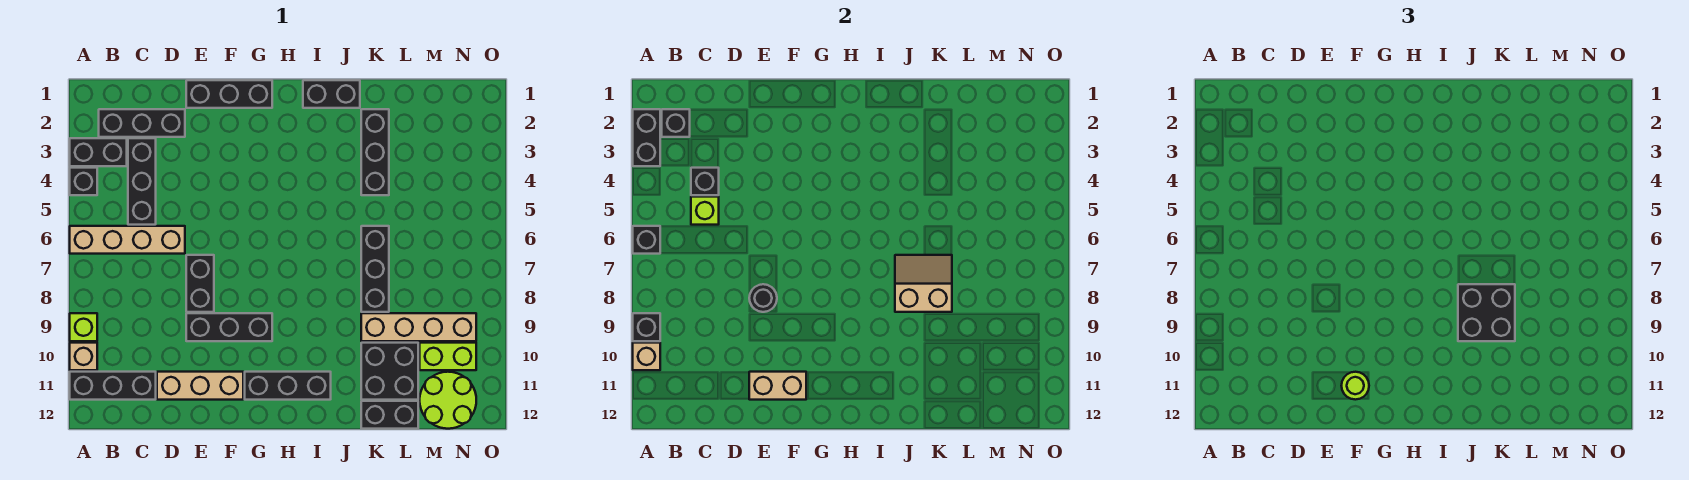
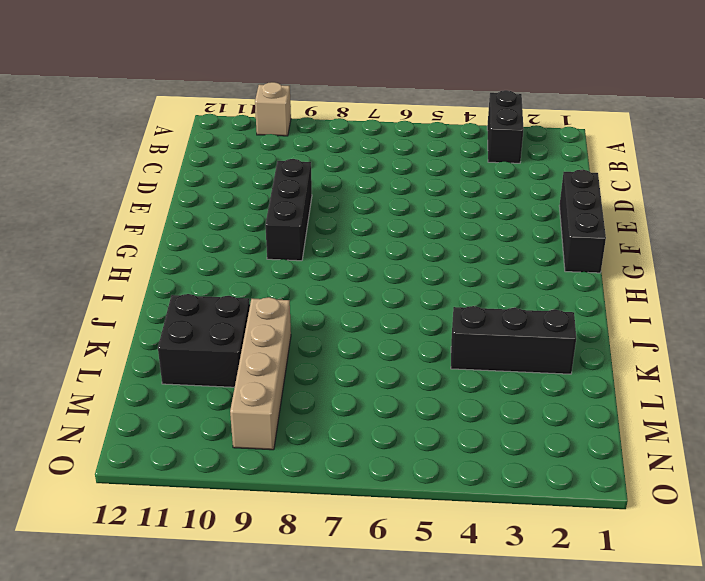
none -> black 1x1 brick [70,168,97,195]
none -> tan 1x4 brick [70,226,185,254]
none -> lime 1x1 brick [70,313,97,341]
none -> black 1x3 brick [70,372,156,400]

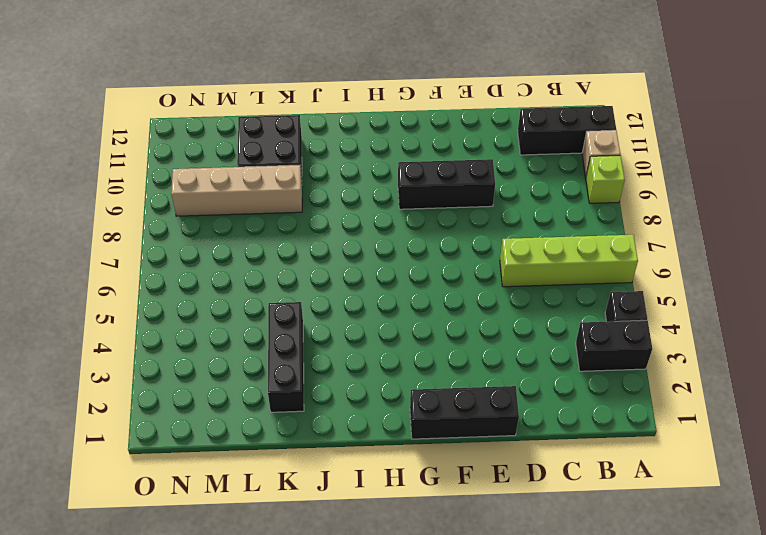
lime 1x4 brick [500,235,638,287] -> tan 1x4 brick [70,226,185,254]
none -> black 1x3 brick [99,109,185,137]
none -> black 1x3 brick [128,138,156,225]
none -> tan 1x3 brick [157,372,243,400]
none -> black 1x2 brick [186,255,214,312]

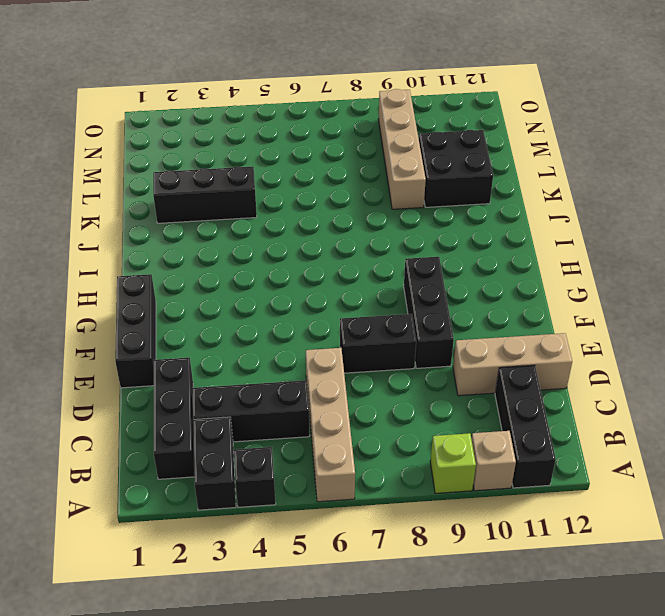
tan 1x3 brick [453,333,572,396] -> tan 1x3 brick turned to [157,372,243,400]
none -> black 1x3 brick [245,372,331,400]
none -> black 1x2 brick [303,80,360,108]
none -> black 1x3 brick [361,226,389,312]
none -> black 1x2 brick [361,401,418,429]

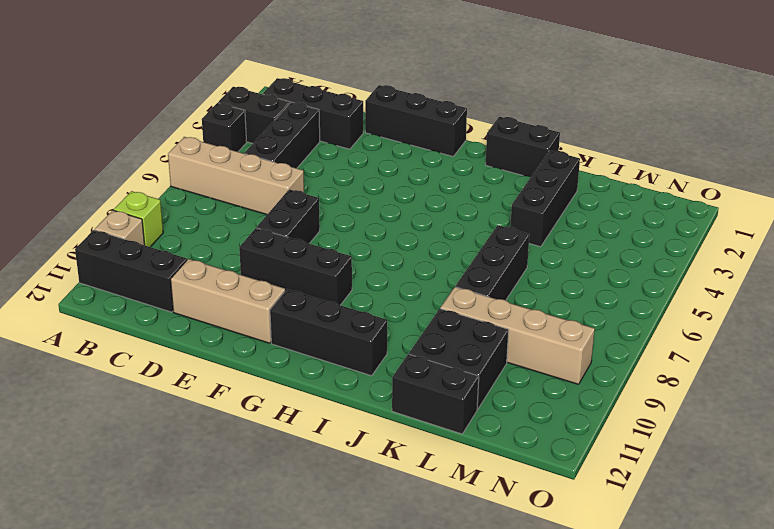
none -> lime 1x2 brick [420,343,476,370]
none -> lime 2x2 round brick [420,372,476,429]
none -> black 1x2 brick [633,109,660,166]
none -> black 1x1 brick [633,226,660,254]

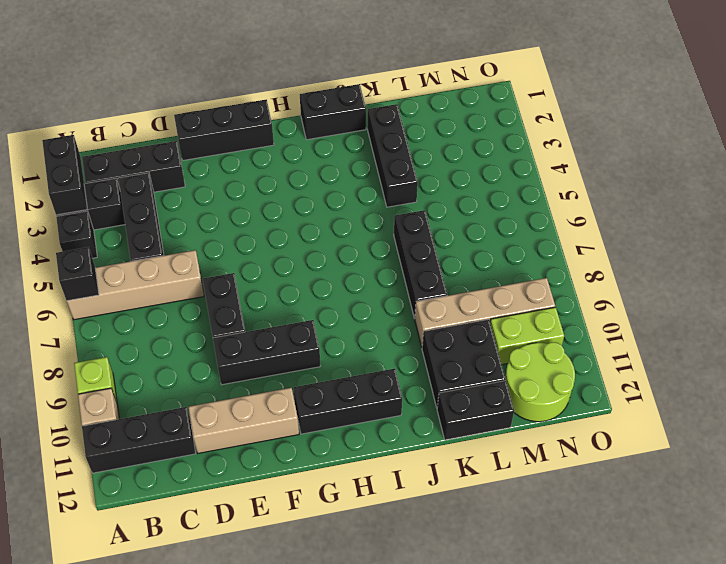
none -> black 1x1 brick [633,313,660,341]
none -> tan 1x1 brick [633,343,660,370]
none -> black 1x1 brick [662,109,690,137]
none -> black 1x1 brick [691,168,719,195]

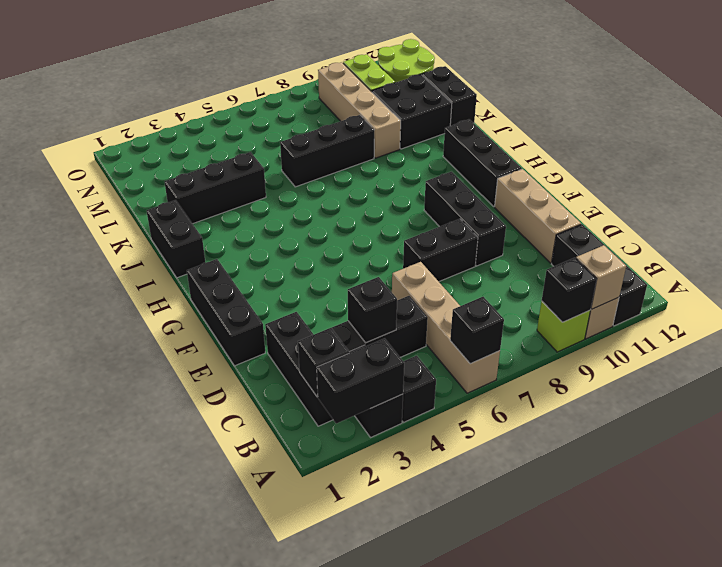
none -> lime 1x1 brick [691,197,719,225]
none -> black 1x1 round brick [749,284,777,312]
none -> tan 1x2 brick [749,372,806,400]
none -> tan 2x2 slope [895,255,952,312]

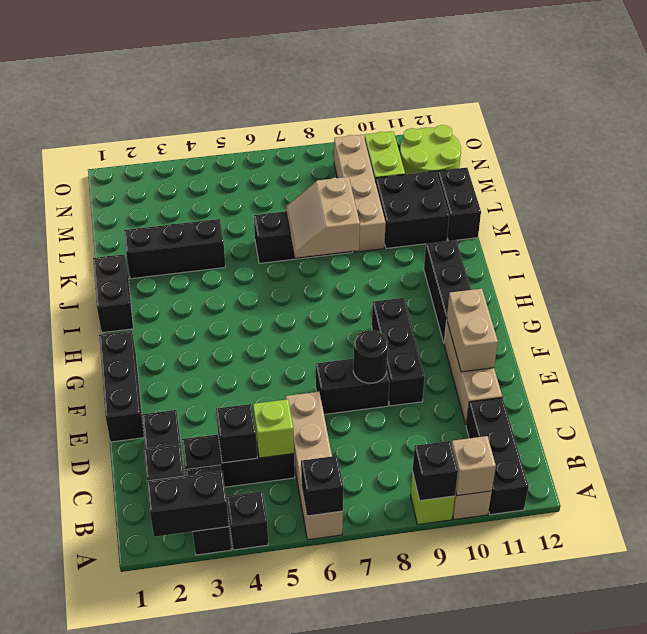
none -> lime 1x1 round brick [1341,372,1369,400]
none -> black 2x2 brick [1458,284,1515,341]

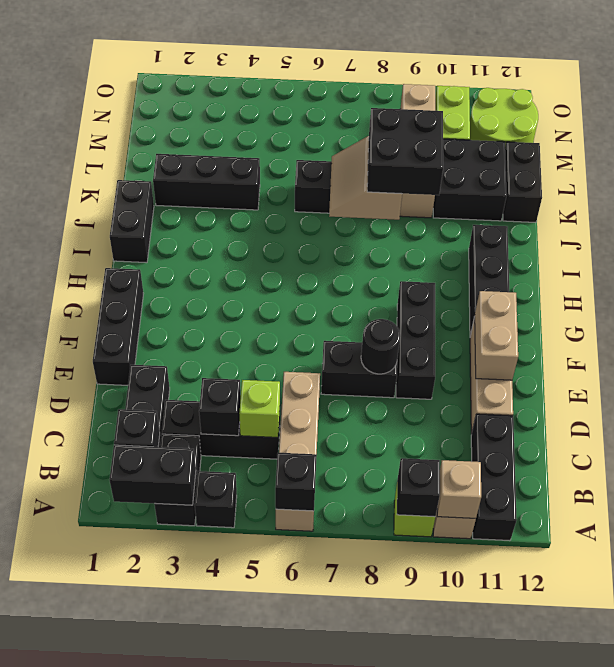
none -> lime 1x1 round brick [1341,372,1369,400]

